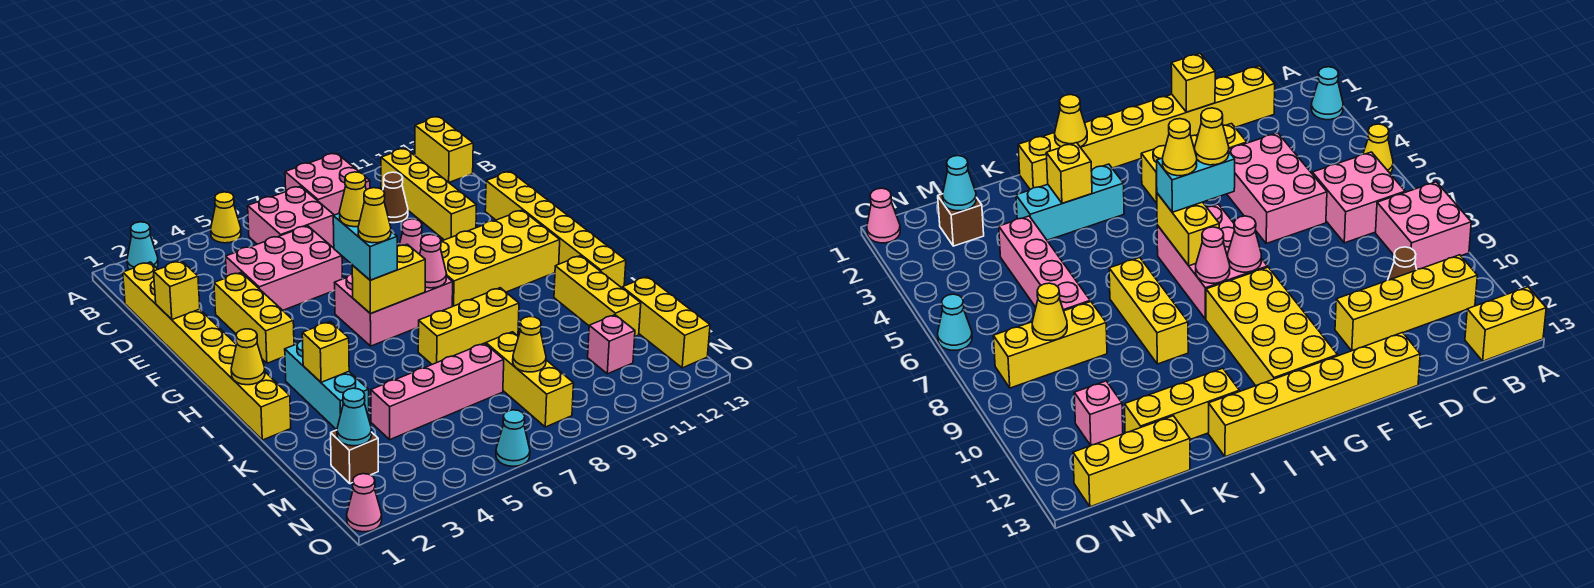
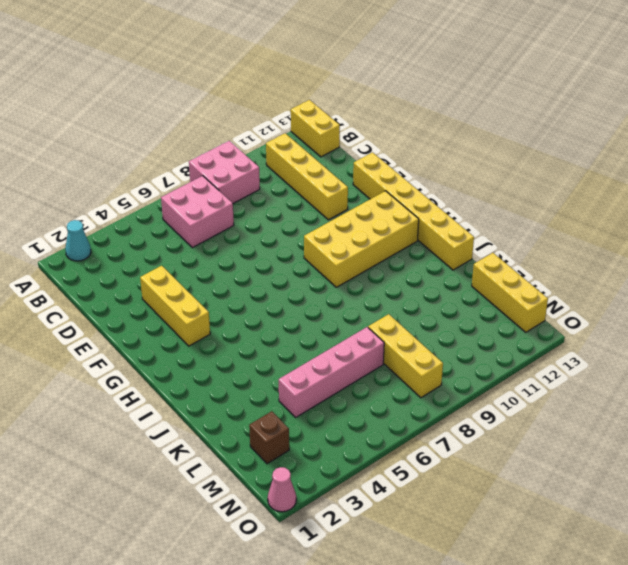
none -> yellow 1x1 cone [211,192,241,243]
none -> yellow 1x8 brick [123,262,291,440]
none -> brown 1x1 cone [383,172,408,223]
none -> pink 2x3 brick [226,226,342,310]

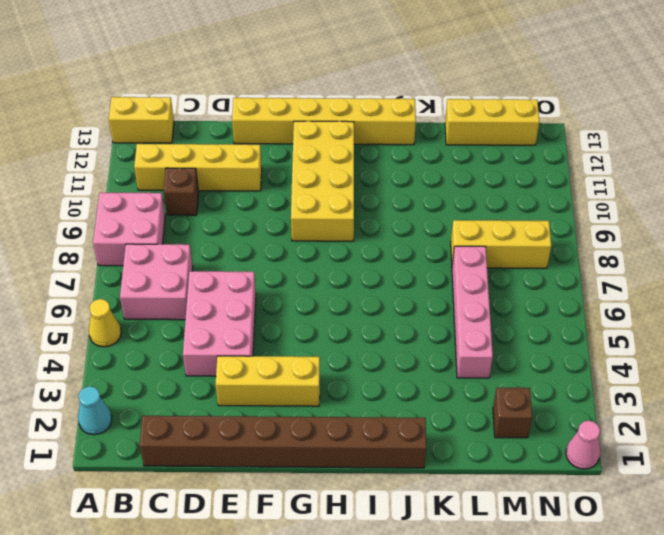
brown 1x8 brick [140,416,426,468] -> yellow 1x8 brick [123,262,291,440]
brown 1x1 brick [164,168,198,215] -> brown 1x1 cone [383,172,408,223]
none -> pink 2x3 brick [335,274,453,346]
none -> cyan 1x3 brick [285,340,369,430]
none -> yellow 1x3 brick [418,288,519,364]
none -> yellow 1x3 brick [554,256,641,336]

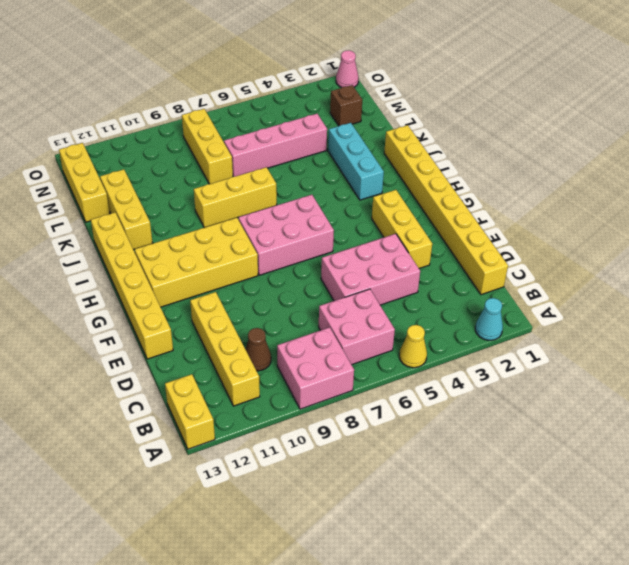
none -> pink 1x1 brick [588,315,635,374]
none -> cyan 1x1 cone [496,410,530,466]
none -> yellow 1x1 brick [154,261,200,319]
none -> pink 1x1 cone [399,219,422,254]

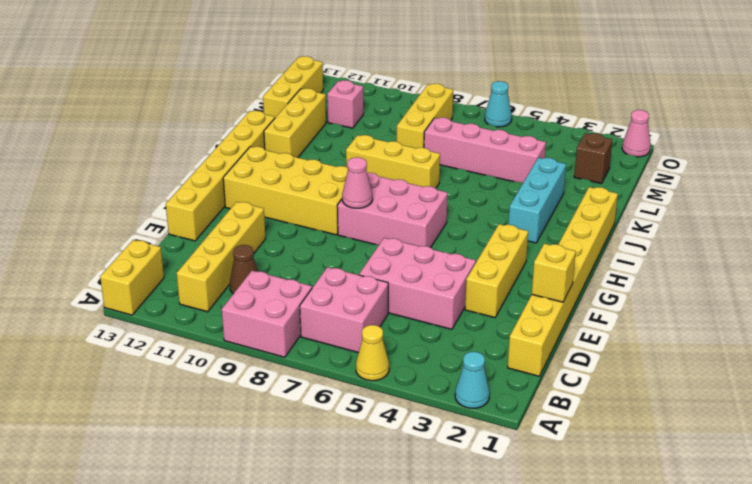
none -> yellow 1x2 brick [352,244,425,314]
none -> pink 1x1 cone [420,235,447,288]
none -> yellow 1x1 cone [231,329,265,385]
none -> yellow 1x1 brick [302,322,349,382]

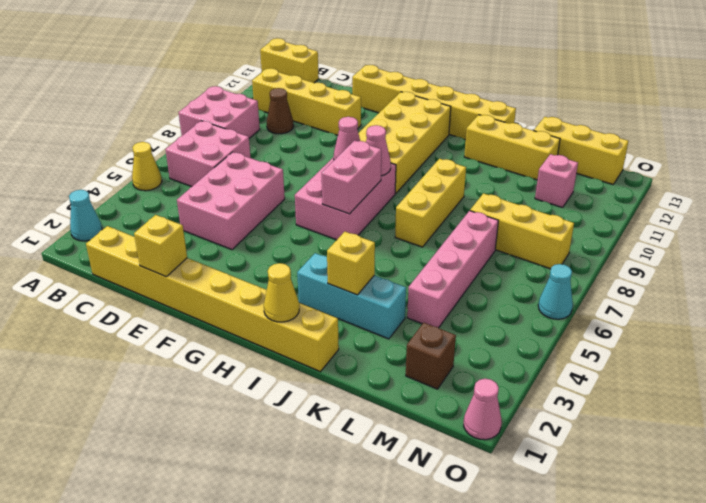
pink 1x2 brick [322,141,381,214] -> yellow 1x2 brick [352,244,425,314]
none -> yellow 1x3 brick [214,273,294,363]
none -> cyan 1x1 cone [337,388,372,446]
none -> yellow 1x1 cone [513,317,546,372]
none -> cyan 1x2 brick [333,214,397,280]

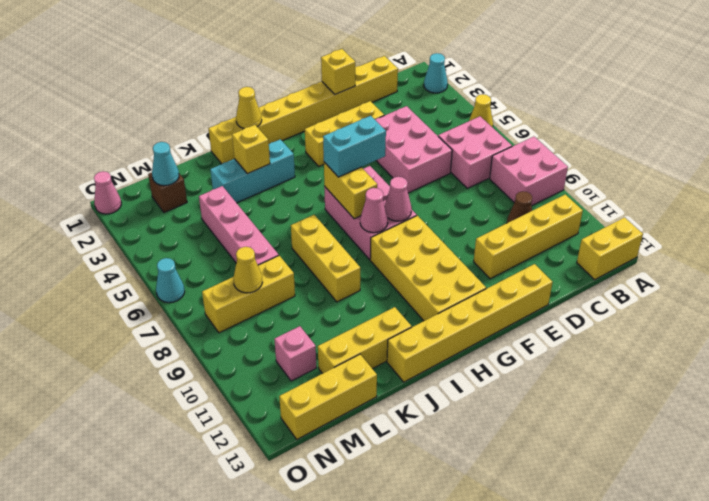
none -> yellow 1x1 cone [339,172,366,227]
none -> yellow 1x1 cone [358,188,391,243]

